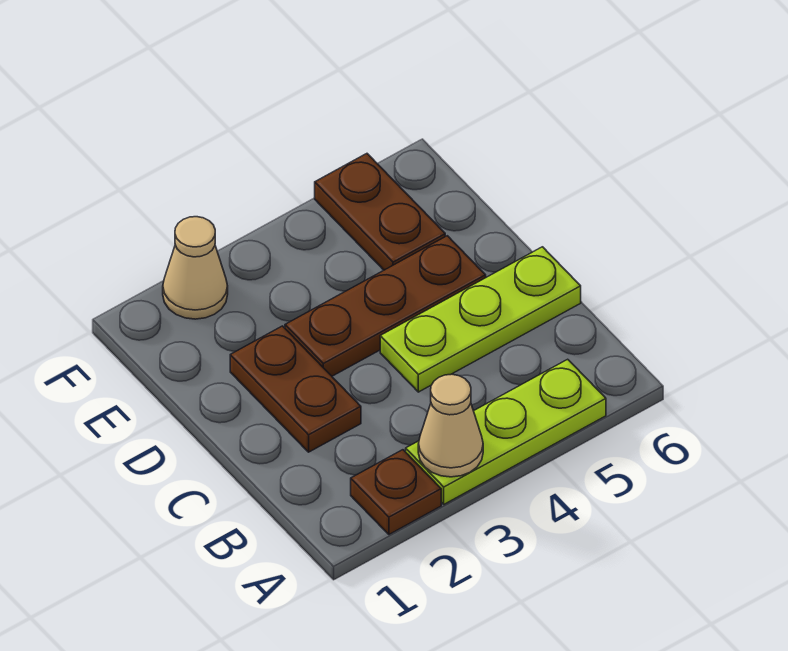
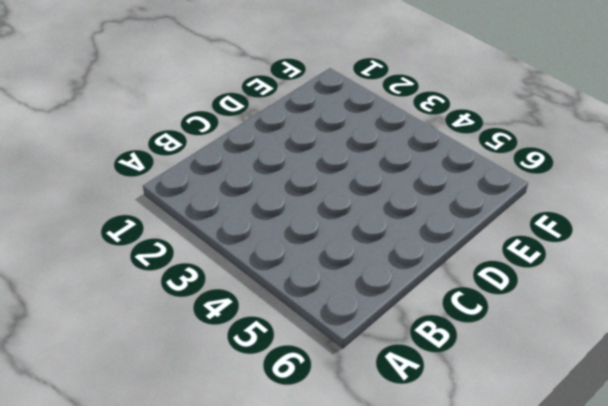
none -> brown 1x1 plate [351,450,441,534]
none -> lime 1x3 plate [406,359,606,504]

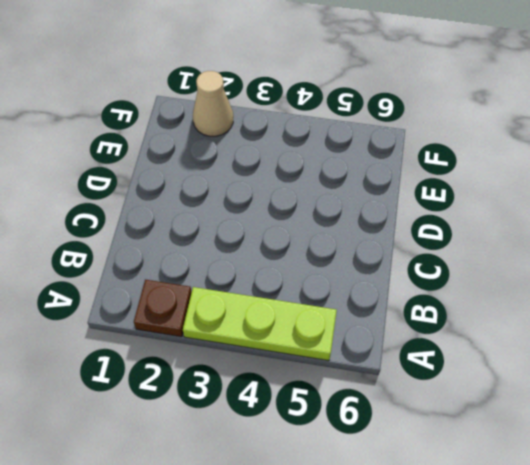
none -> brown 1x2 plate [230,326,361,452]
none -> lime 1x3 plate [380,247,581,392]

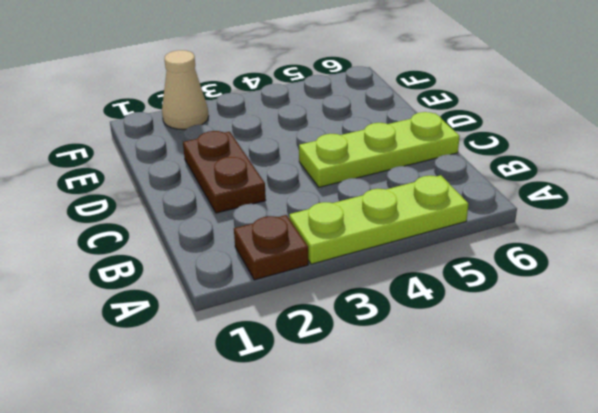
none -> brown 1x3 plate [285,236,486,376]
none -> brown 1x2 plate [315,154,445,270]

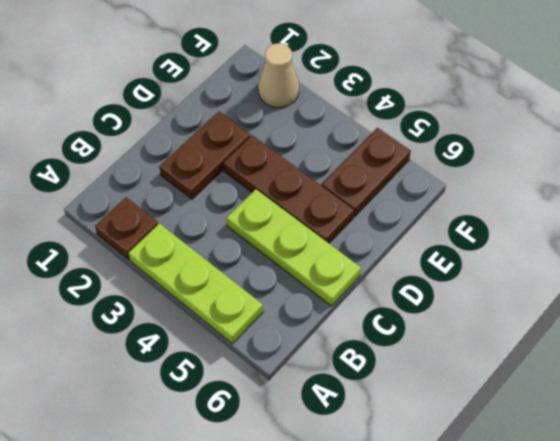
none -> tan 1x1 cone [418,374,483,477]

